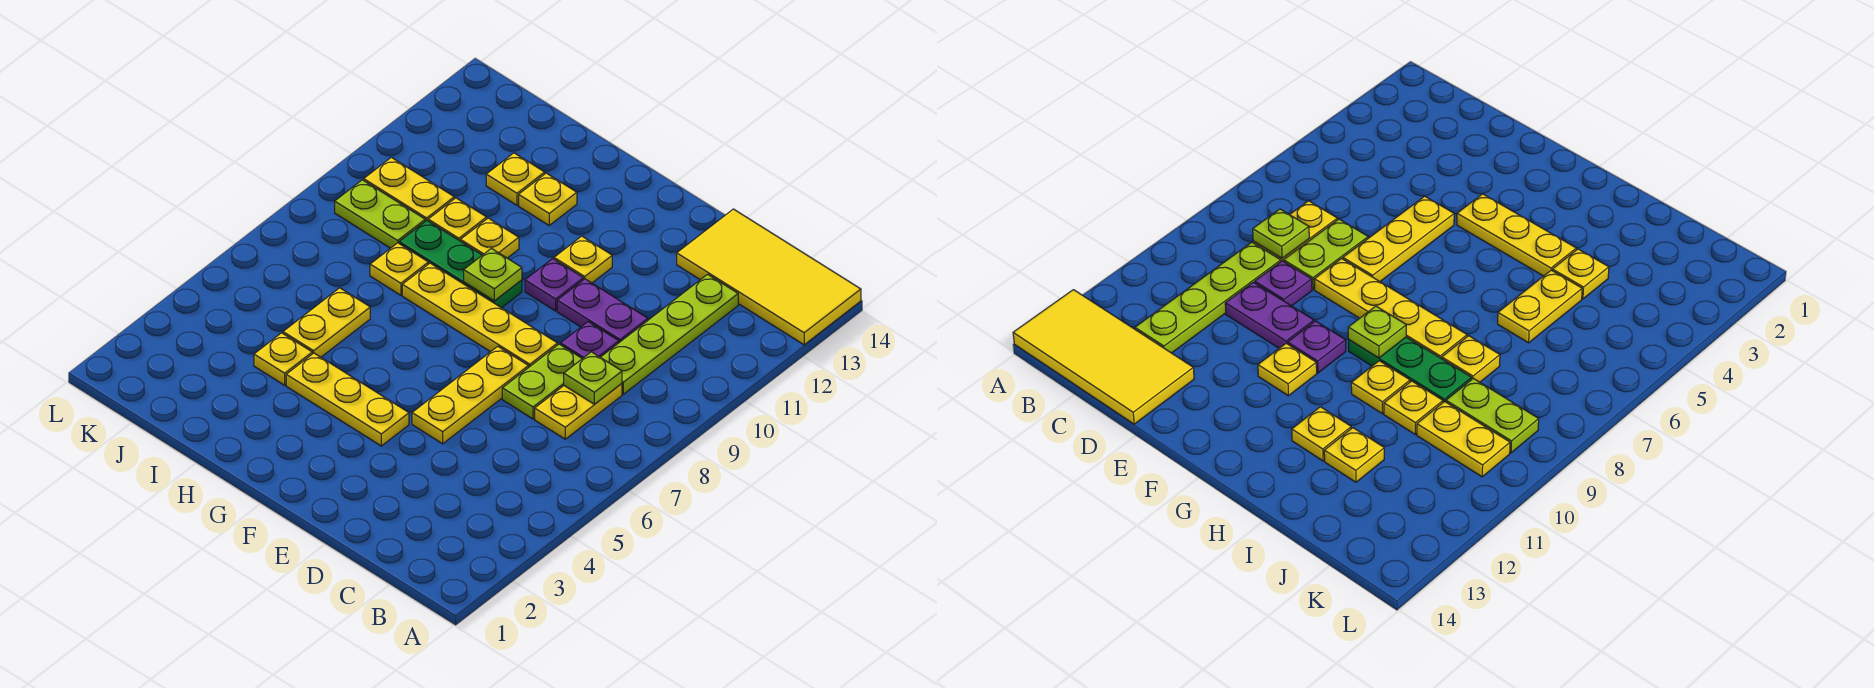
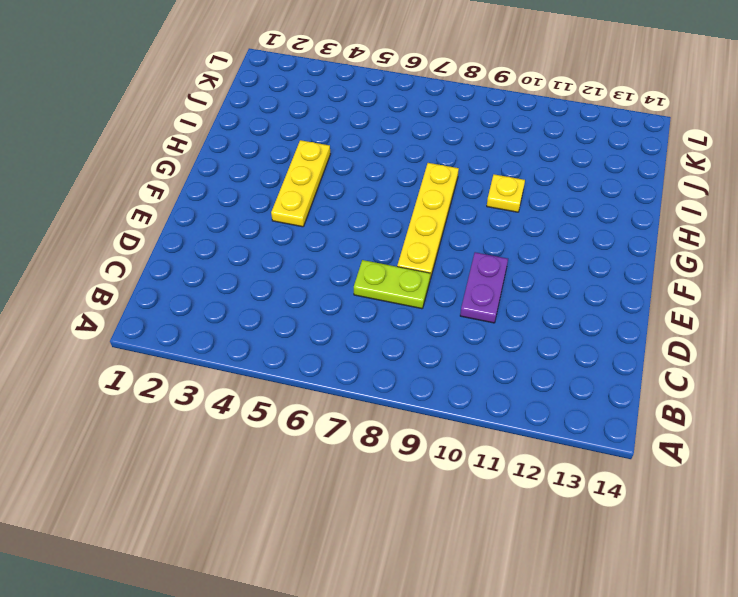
none -> yellow 2x4 tile [677,209,861,345]
none -> yellow 1x2 plate [535,384,622,439]
none -> lime 1x4 plate [601,274,738,394]

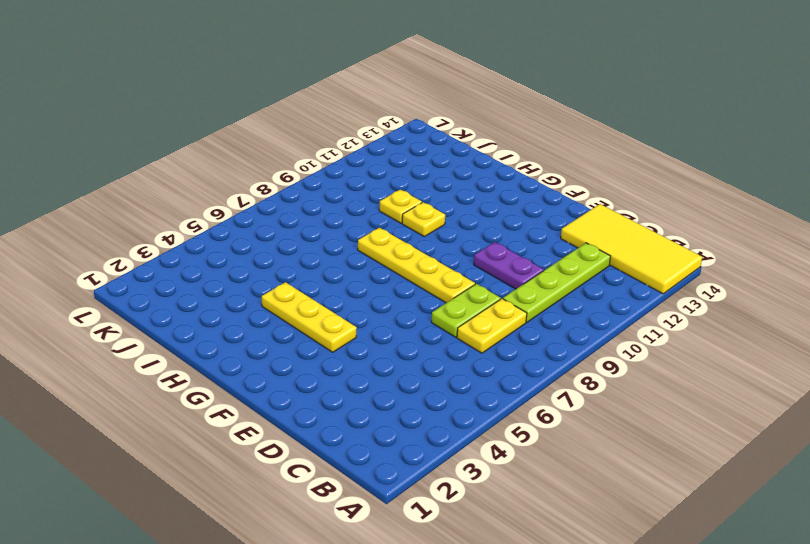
none -> purple 1x1 plate [561,322,619,359]
none -> yellow 1x3 plate [412,346,529,444]
none -> purple 1x1 plate [525,259,583,311]

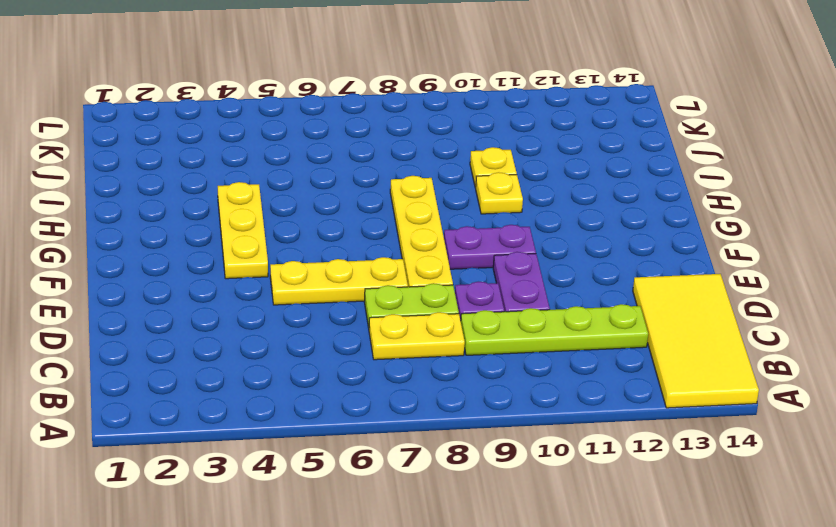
purple 1x2 plate [444,225,536,269] -> purple 1x1 plate [525,259,583,311]
none -> yellow 1x1 plate [554,236,612,283]
none -> green 1x3 plate [399,220,522,308]
none -> yellow 1x1 plate [519,173,577,225]

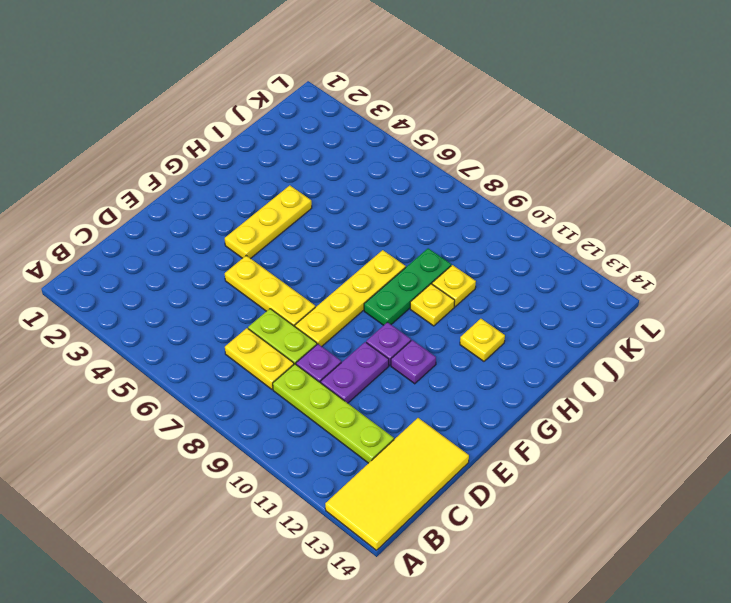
purple 1x1 plate [391,340,436,384] -> yellow 1x1 plate [554,236,612,283]
none -> yellow 1x1 plate [254,333,312,385]
none -> yellow 1x2 plate [283,288,370,357]
none -> yellow 1x1 plate [370,243,428,295]

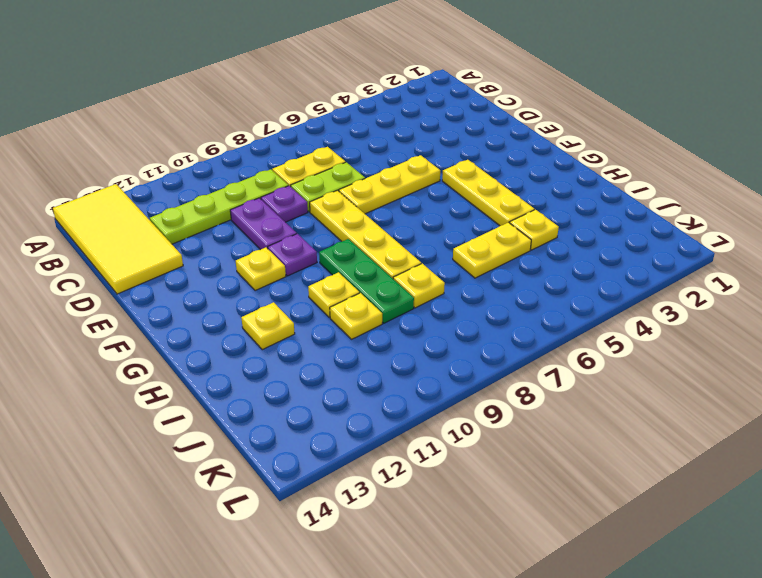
none -> yellow 1x1 plate [486,153,545,205]
none -> lime 1x2 plate [335,180,425,248]
none -> yellow 1x2 plate [364,157,454,221]

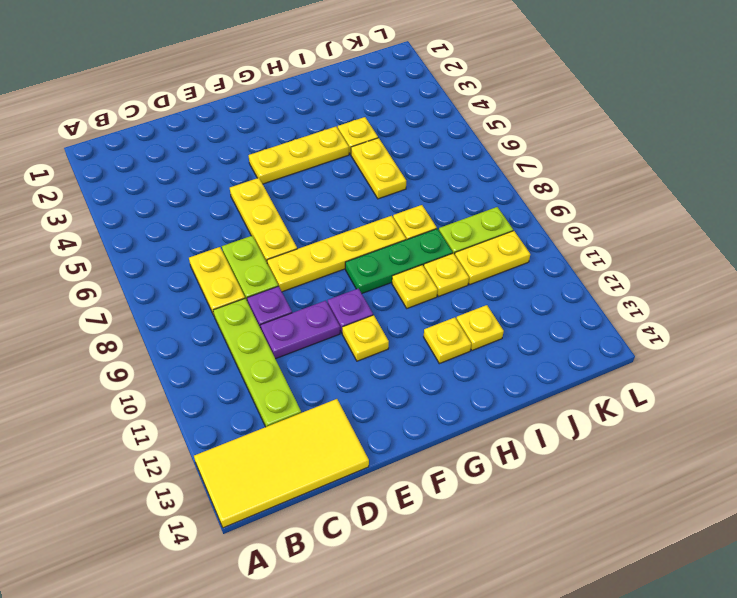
none -> lime 1x1 plate [564,352,622,404]
none -> lime 1x1 plate [464,248,522,301]

